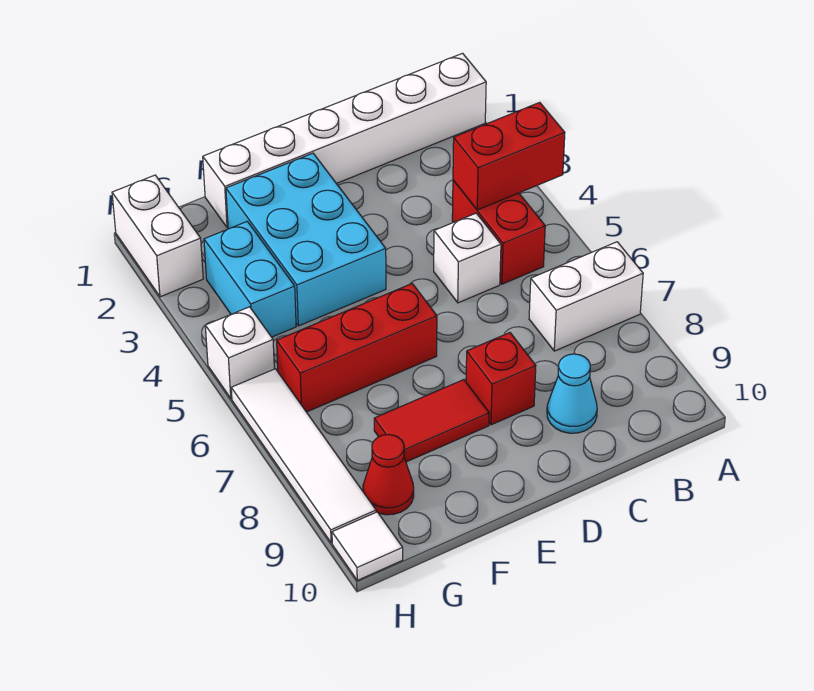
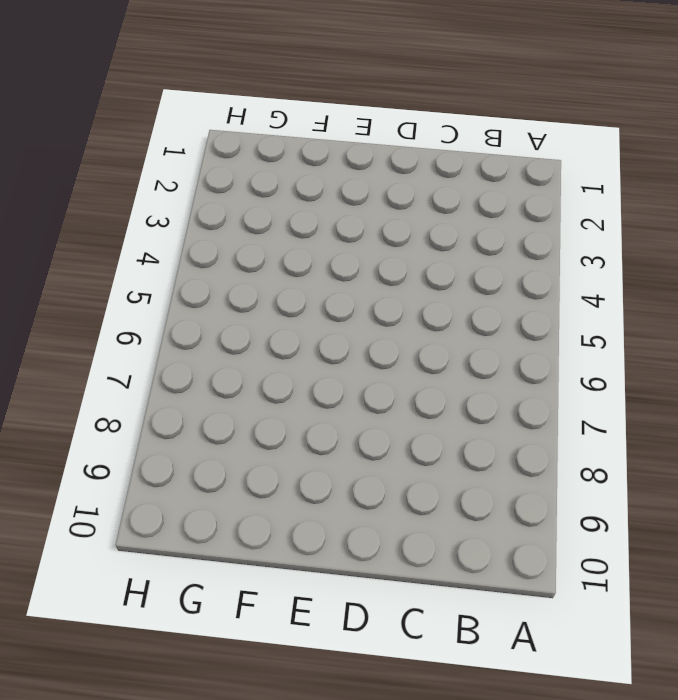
none -> white 1x6 brick [203,53,486,228]
none -> white 1x2 brick [529,242,643,351]
none -> red 1x2 brick [452,180,545,284]

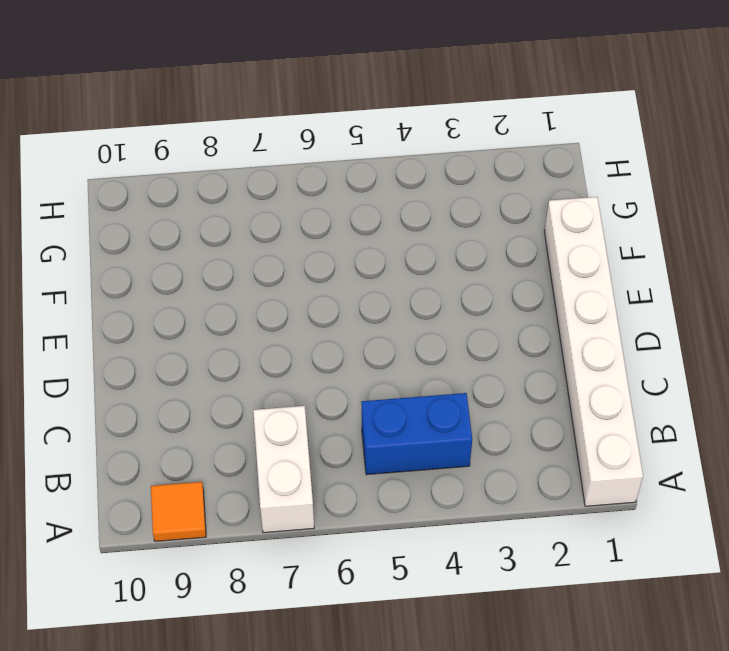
orange 1x1 tile [151,482,206,541] -> none
blue 1x2 brick [361,393,472,475] -> red 1x2 brick [452,180,545,284]
none -> white 1x1 brick [434,213,501,303]
none -> cyan 1x1 cone [547,354,597,433]
none -> red 1x1 brick [466,333,536,425]

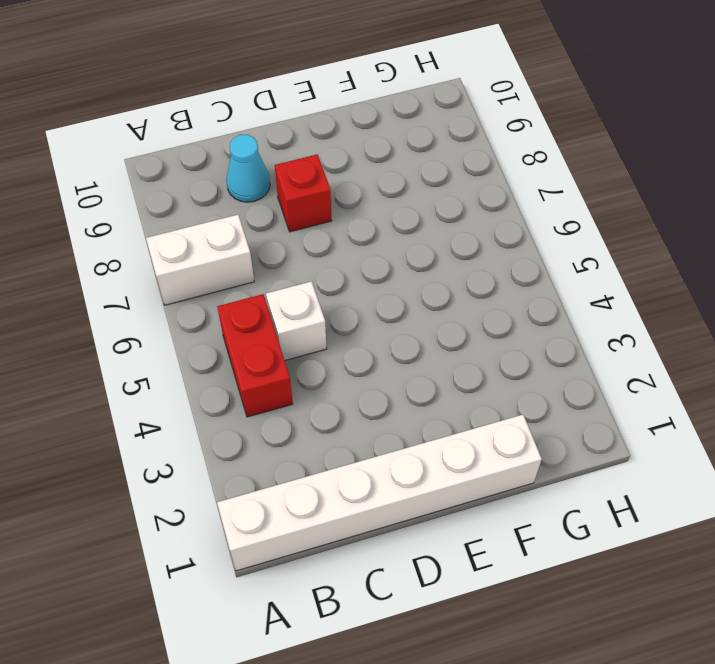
none -> cyan 2x3 brick [226,153,386,326]
none -> red 1x3 brick [277,284,437,412]
none -> red 1x2 tile [374,380,489,462]

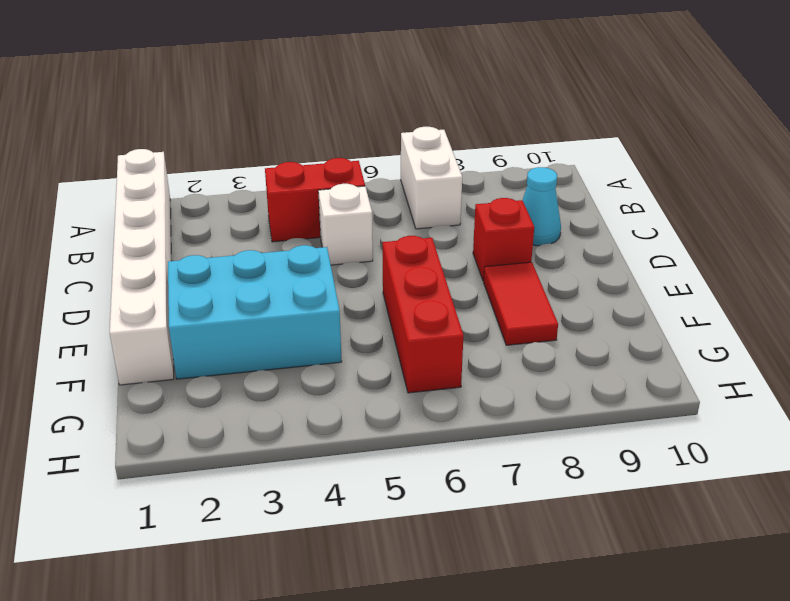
none -> cyan 1x2 brick [204,222,296,337]
none -> red 1x1 cone [363,435,414,515]
none -> white 1x2 brick [112,175,203,297]

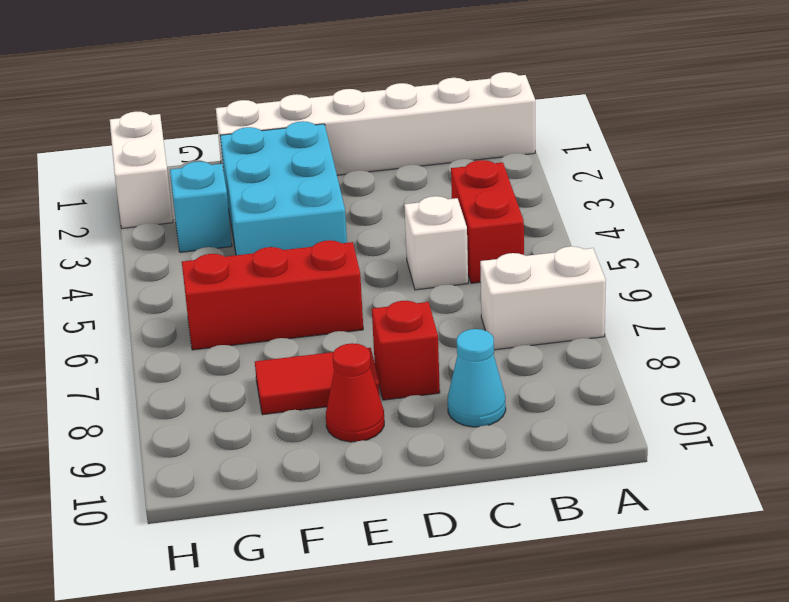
red 1x1 cone [326,343,384,442] -> red 1x1 cone moved to [363,435,414,515]
cyan 1x1 brick [170,161,232,252] -> cyan 1x2 brick [204,222,296,337]
none -> white 1x1 brick [205,307,274,399]
none -> white 1x4 tile [231,369,376,543]
none -> white 1x1 tile [332,512,403,580]

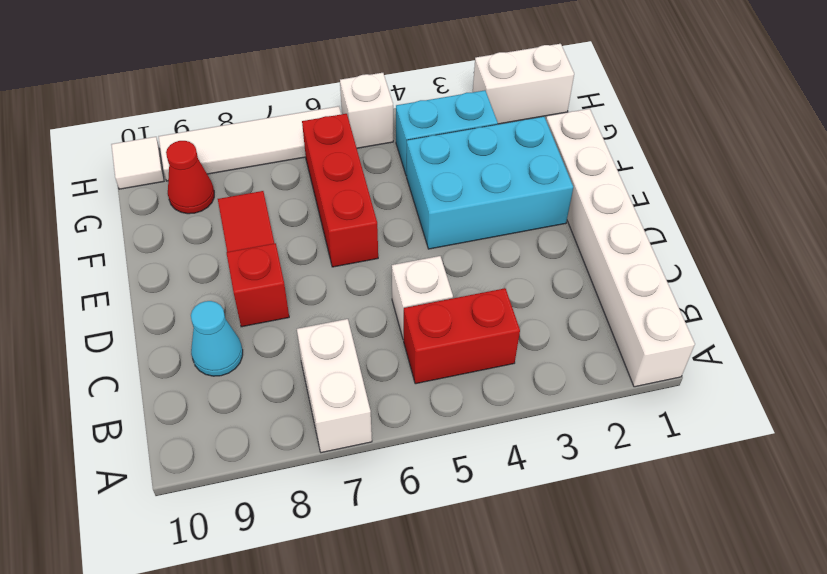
none -> red 1x2 brick [453,102,565,210]

